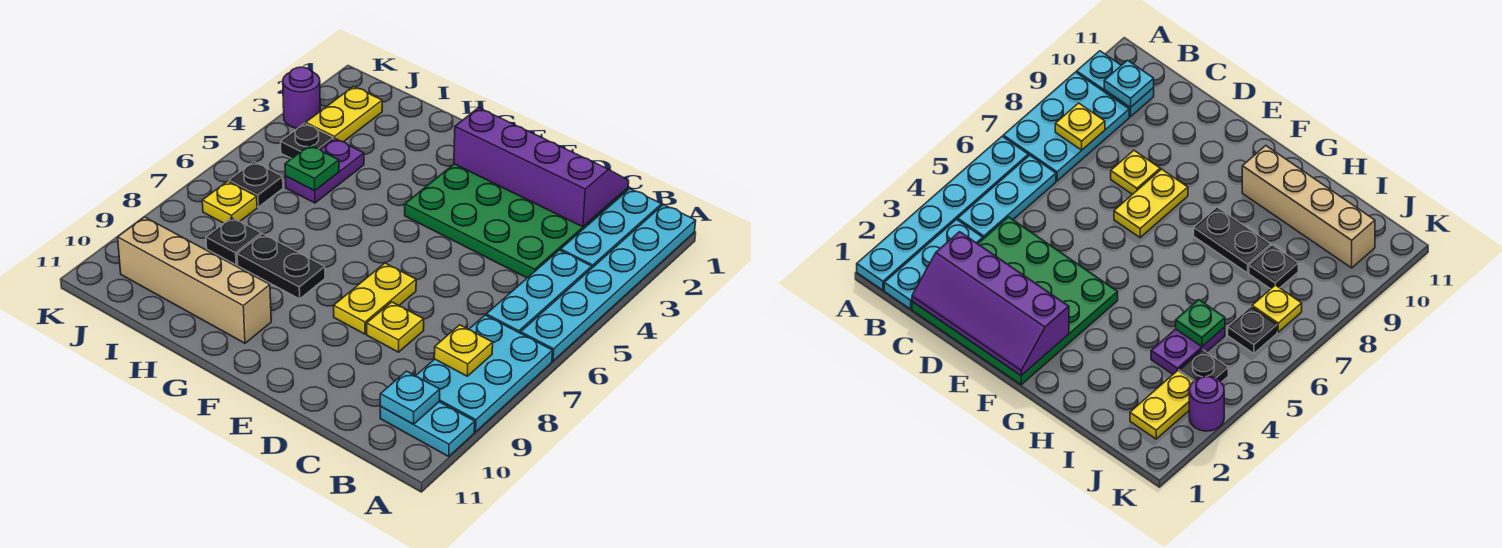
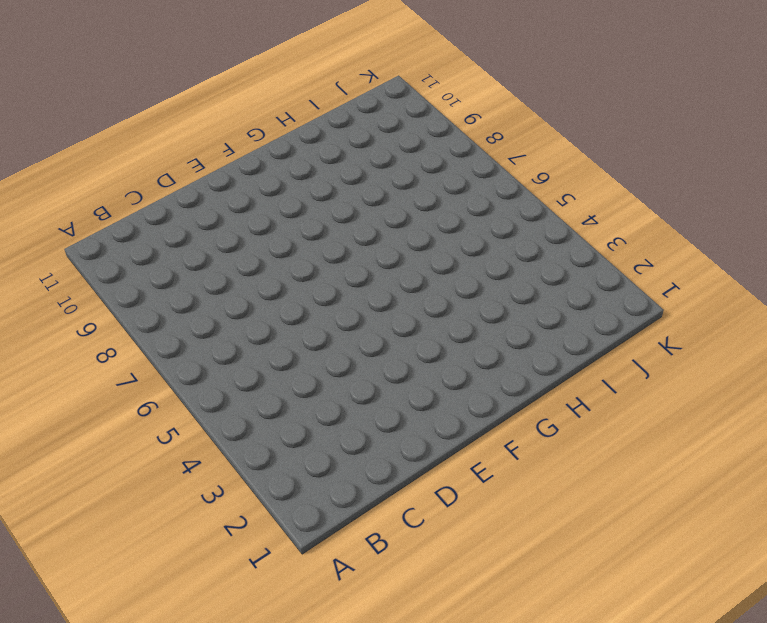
none -> cyan 1x6 plate [521,205,696,361]
none -> cyan 2x3 plate [416,315,553,432]
none -> cyan 1x2 plate [380,402,475,456]

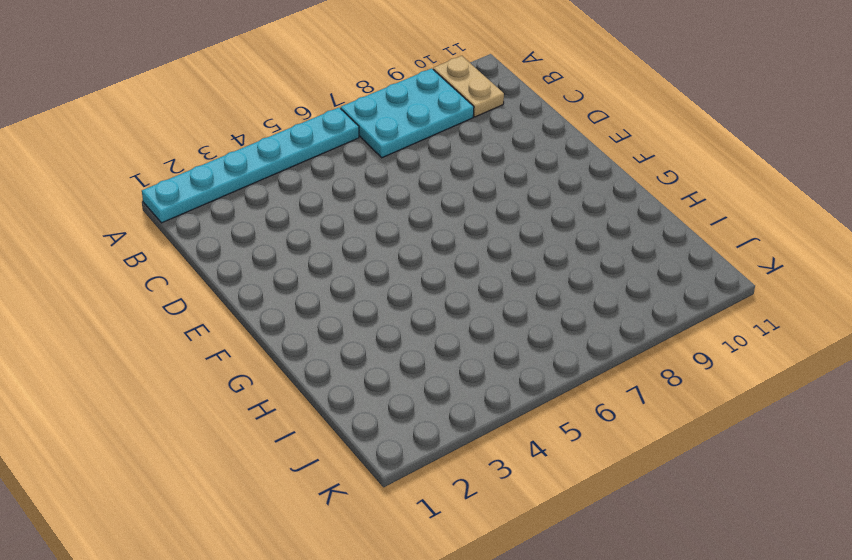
tan 1x2 plate [433,56,504,117] -> cyan 1x2 plate [380,402,475,456]
none -> cyan 1x3 plate [561,189,662,268]
none -> cyan 1x3 plate [486,250,592,333]
none -> green 4x4 plate [405,164,628,278]

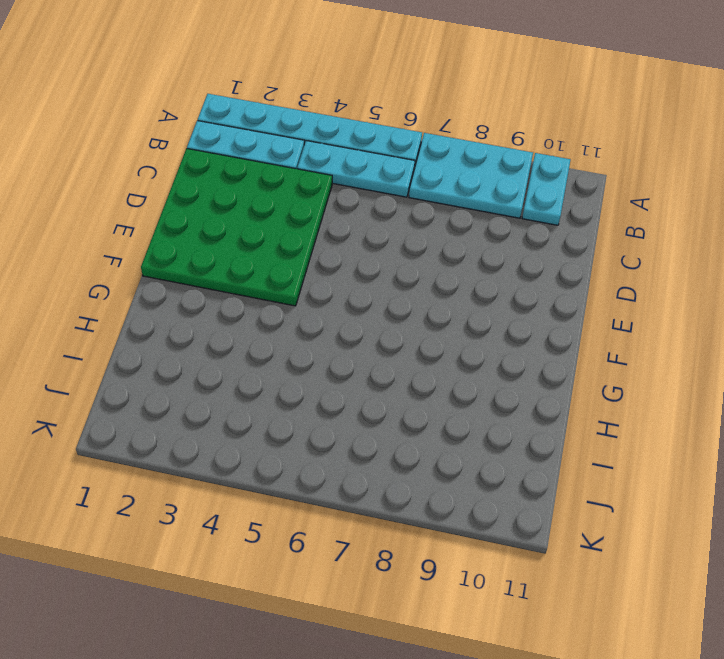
none -> yellow 1x1 plate [367,302,424,352]
none -> yellow 1x2 plate [334,263,416,334]
none -> black 1x2 plate [237,234,325,299]

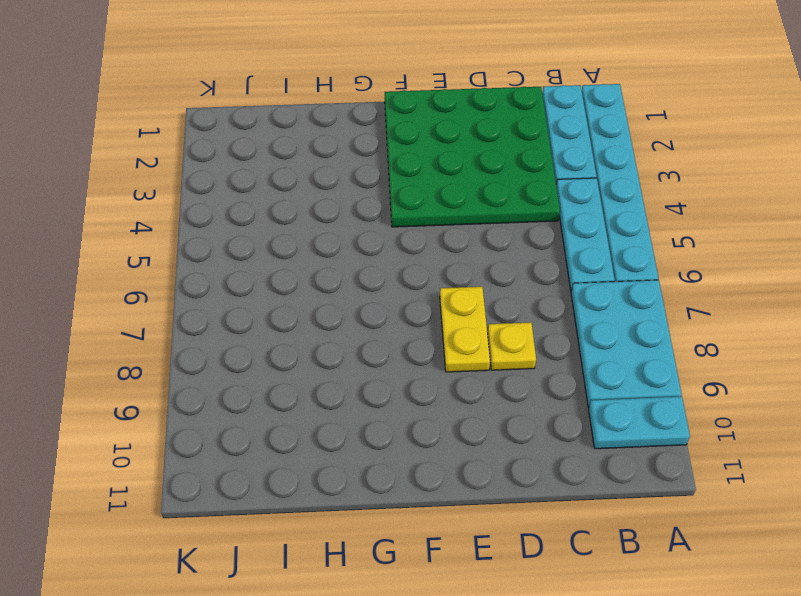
none -> black 1x2 plate [237,234,325,299]
none -> tan 1x4 brick [118,217,271,343]
none -> purple 1x2 plate [285,139,364,203]

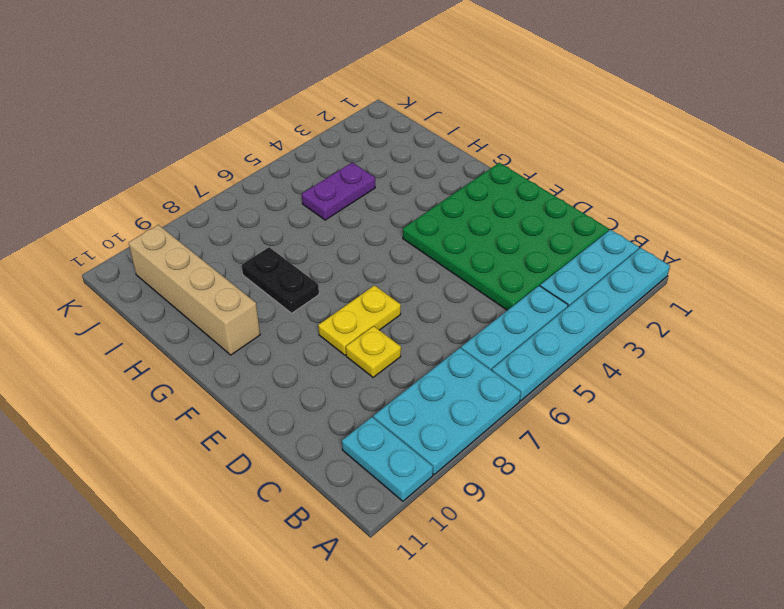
none -> black 1x1 plate [206,217,261,265]
none -> yellow 1x2 plate [306,86,382,142]
none -> black 1x1 plate [281,123,333,159]

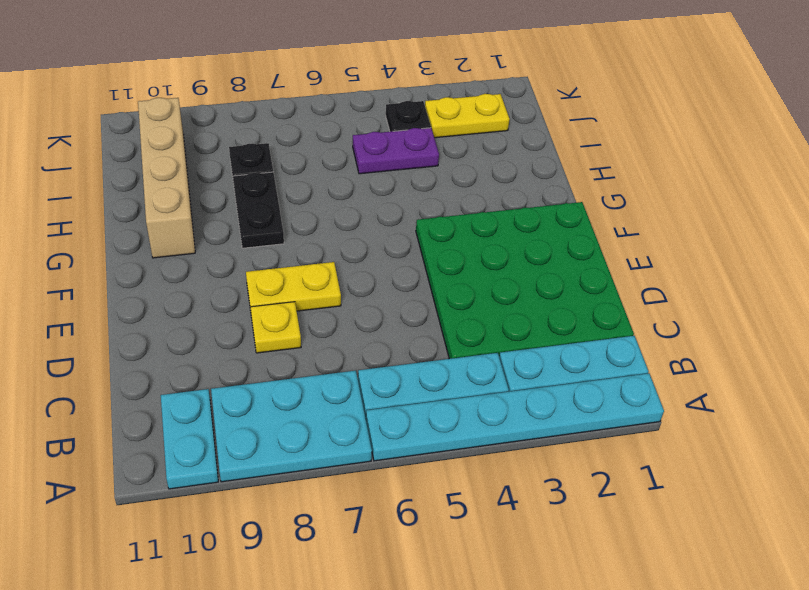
none -> black 1x1 plate [229,162,283,207]
none -> yellow 1x1 plate [202,181,257,223]
none -> purple 1x1 round brick [283,67,320,128]

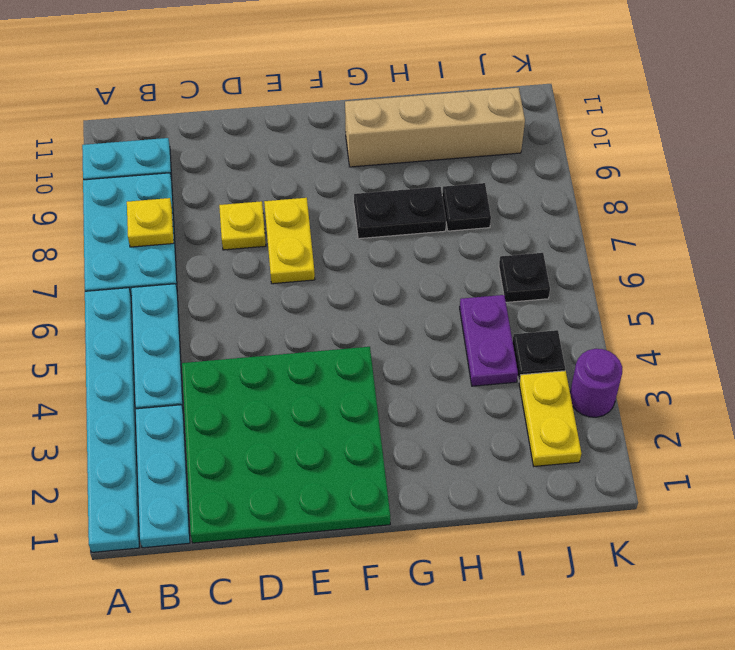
none -> yellow 1x1 plate [202,181,257,223]
none -> cyan 1x1 plate [380,371,440,424]
none -> purple 2x4 slope [454,108,629,227]

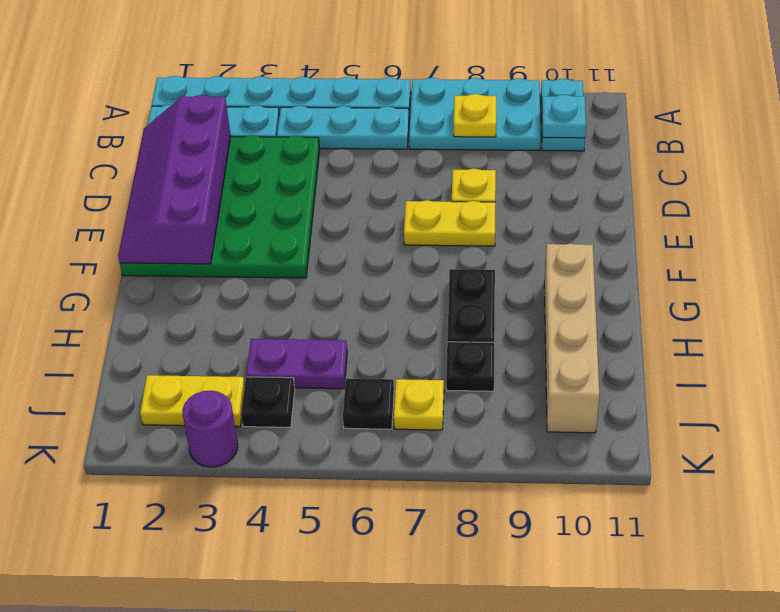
none -> green 1x1 plate [285,145,339,190]

